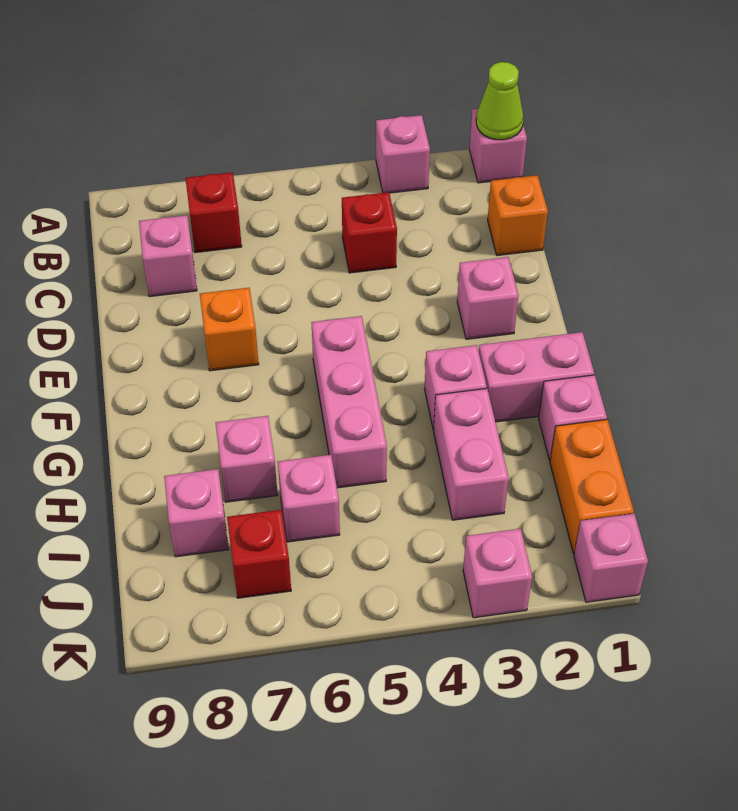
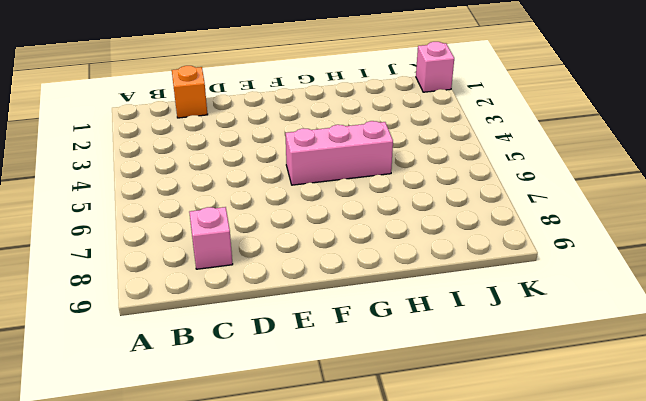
none -> pink 1x1 brick [469,109,527,183]
none -> pink 1x1 brick [376,115,430,193]
none -> red 1x1 brick [185,172,242,253]

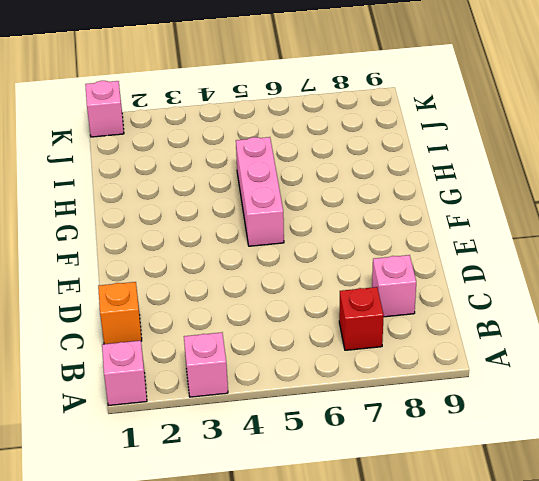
none -> red 1x1 brick [342,192,397,273]
none -> pink 1x1 brick [457,257,519,339]
none -> orange 1x1 brick [200,288,259,371]

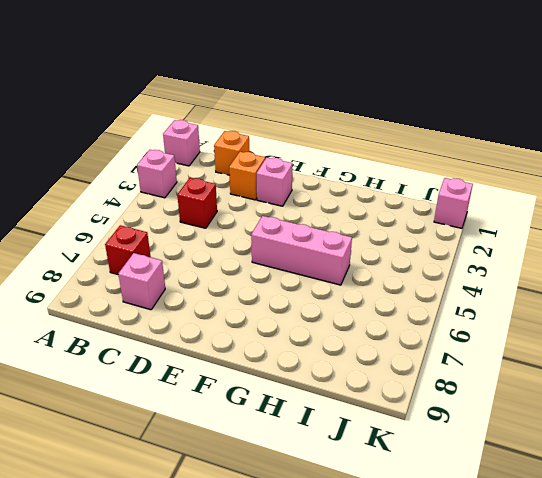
orange 1x1 brick [229,152,265,200] -> orange 1x1 brick moved to [200,288,259,371]
none -> pink 1x2 brick [479,332,594,422]
none -> pink 1x1 brick [425,345,487,430]
none -> pink 1x1 brick [539,375,607,460]

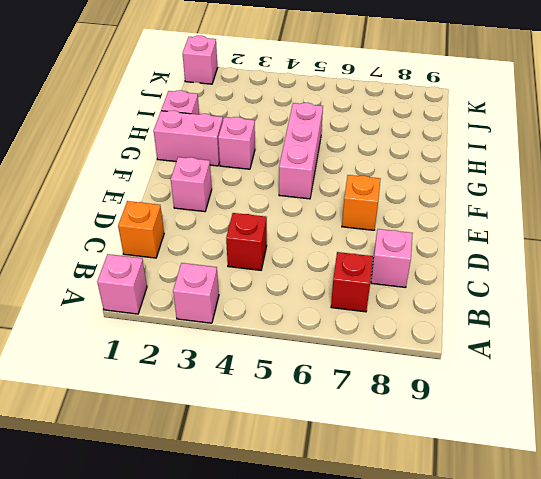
none -> pink 1x2 brick [434,388,509,520]
none -> pink 1x1 brick [216,416,278,502]
none -> orange 1x2 brick [550,420,634,553]

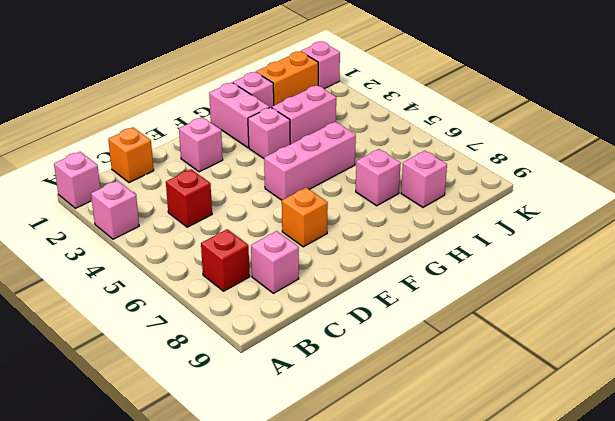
none -> pink 1x1 brick [278,455,340,542]
none -> red 1x1 brick [227,510,291,598]
none -> pink 1x1 brick [463,529,532,618]

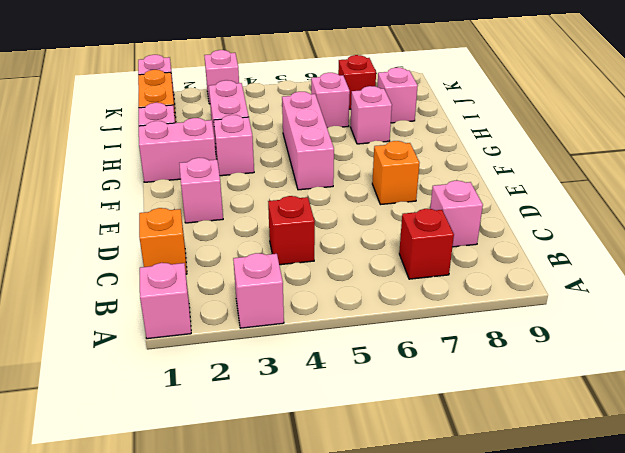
none -> lime 1x1 cone [476,62,523,140]

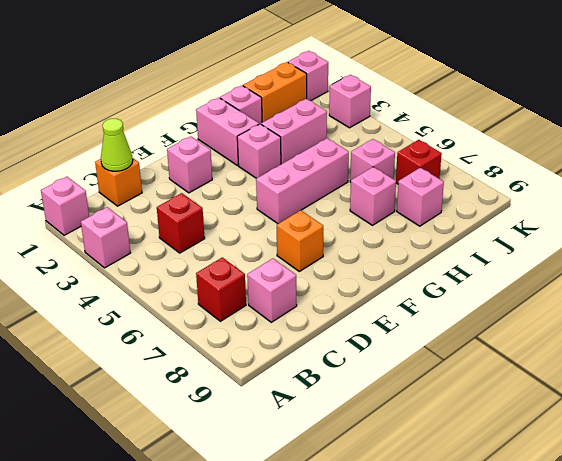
lime 1x1 cone [101,119,133,171] -> lime 1x1 cone moved to [476,62,523,140]

